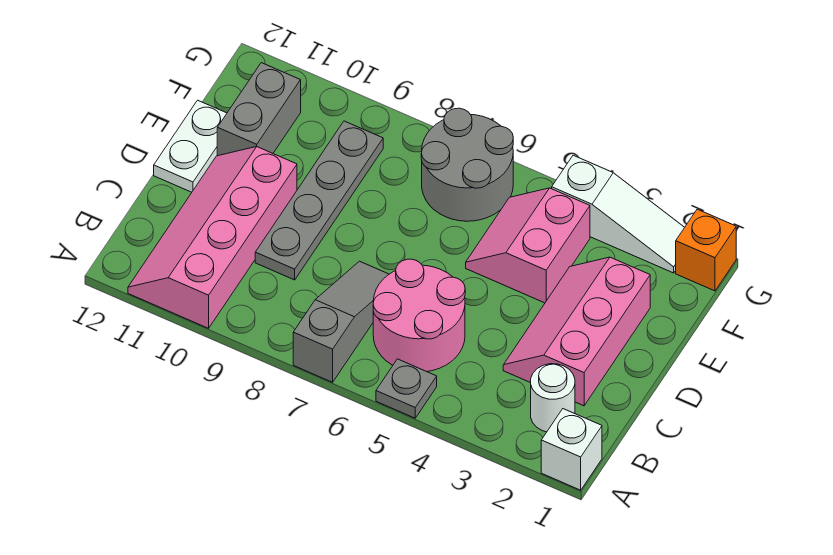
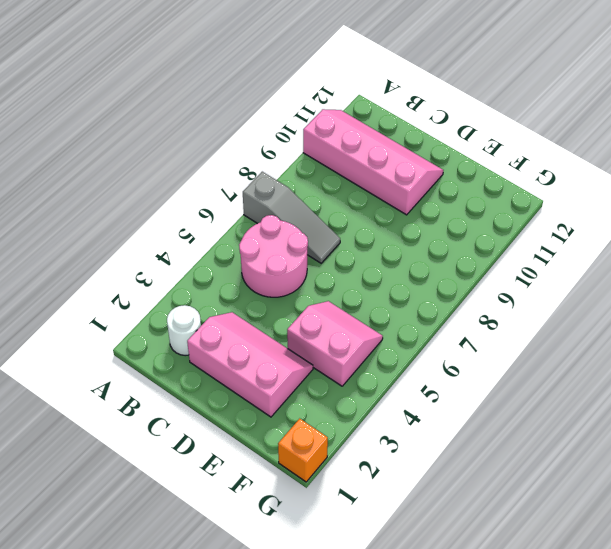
none -> white 1x1 brick [541,409,602,490]
none -> grey 1x1 plate [376,359,437,418]
none -> grey 1x4 plate [255,121,383,280]

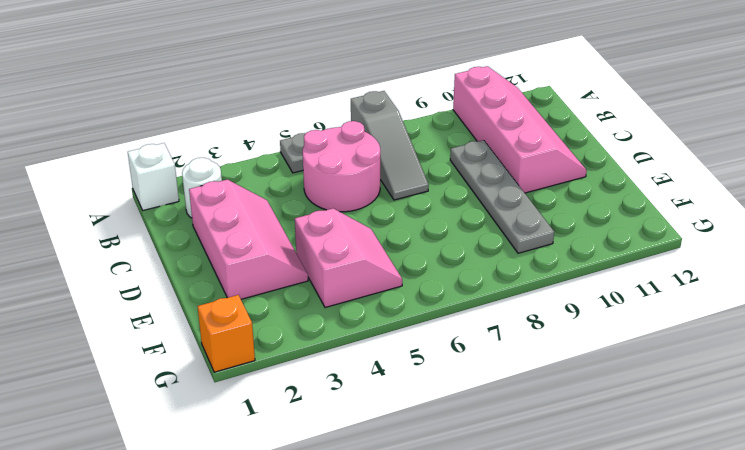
none -> white 1x2 plate [154,100,227,192]
none -> grey 1x2 brick [217,63,301,156]
none -> grey 2x2 round brick [421,108,513,221]

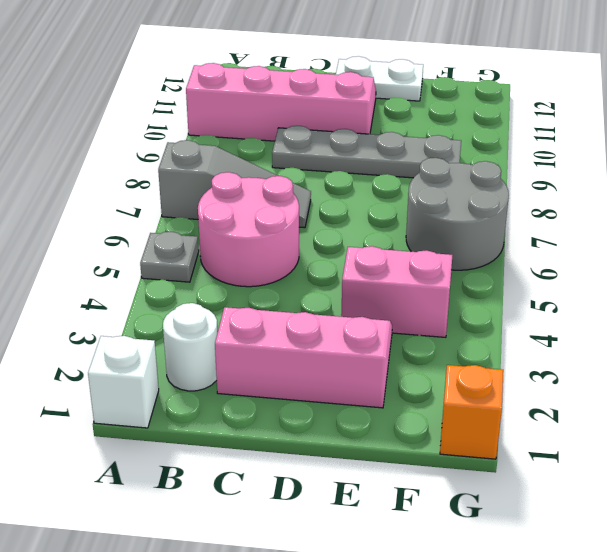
none -> grey 1x2 brick [217,63,301,156]
none -> white 1x3 slope [552,155,685,273]

